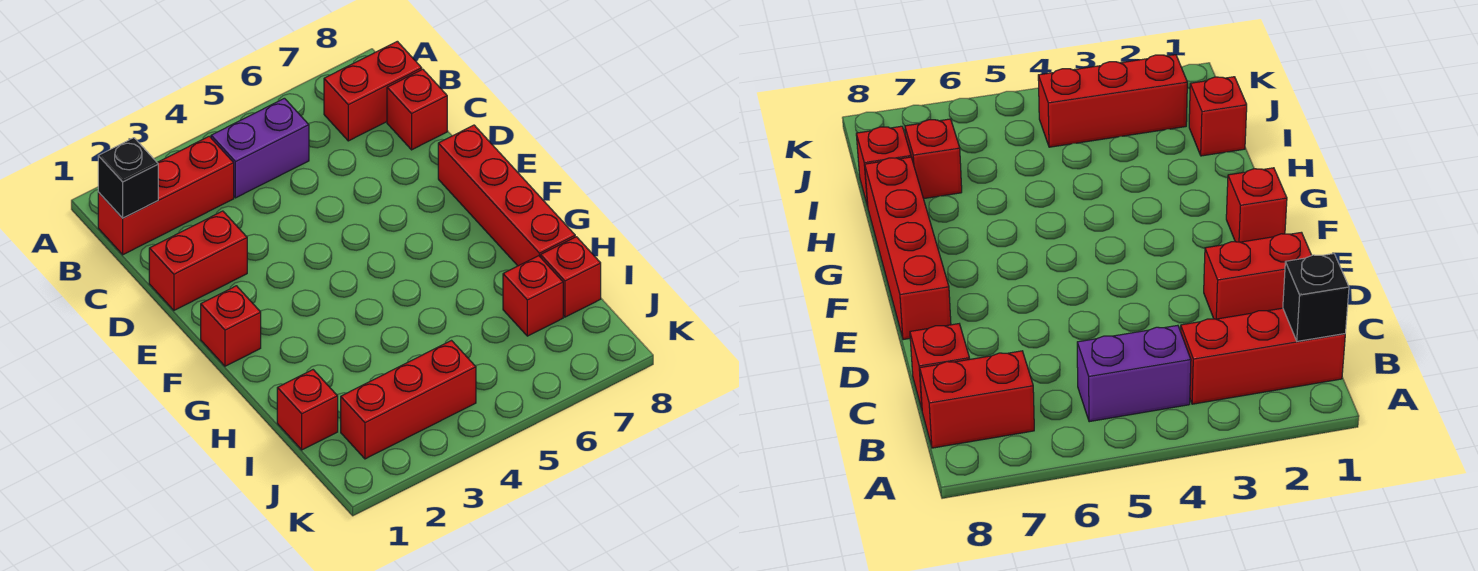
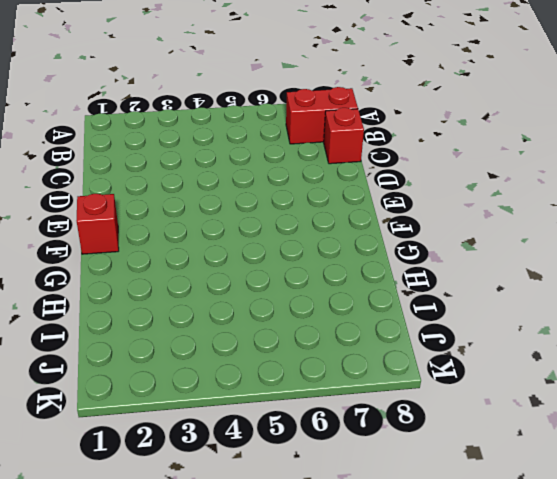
none -> red 1x3 brick [98,136,234,255]
none -> purple 1x2 brick [211,98,309,198]
none -> red 1x2 brick [149,211,247,310]

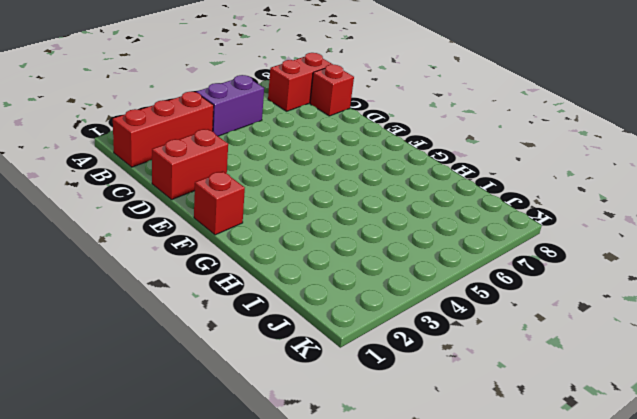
none -> red 1x4 brick [438,125,575,266]
none -> red 1x1 brick [277,370,338,450]
none -> red 1x1 brick [503,256,563,336]

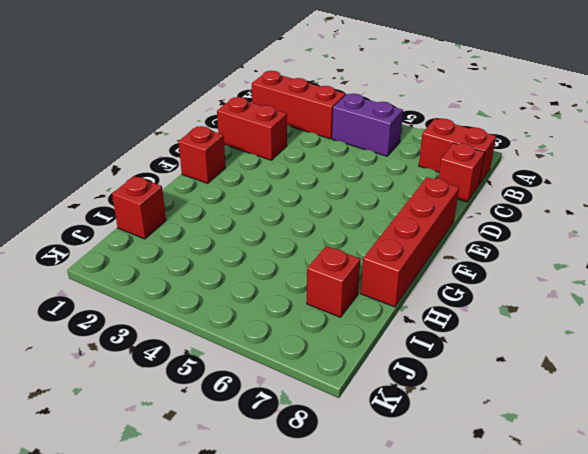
none -> red 1x1 brick [541,237,601,317]
none -> red 1x3 brick [341,341,476,459]
none -> black 1x1 brick [98,138,158,218]

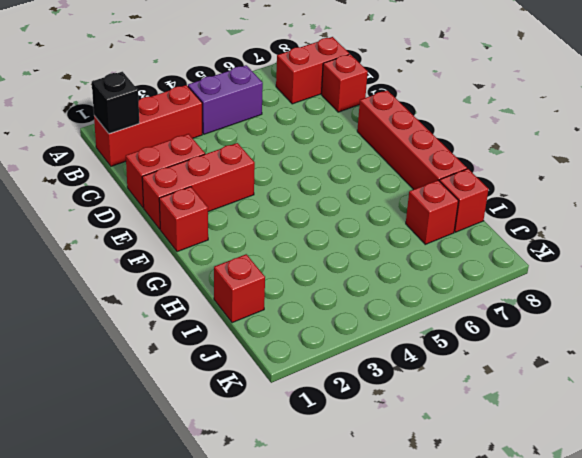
red 1x3 brick [142,143,255,229] -> red 1x3 brick moved to [341,341,476,459]

